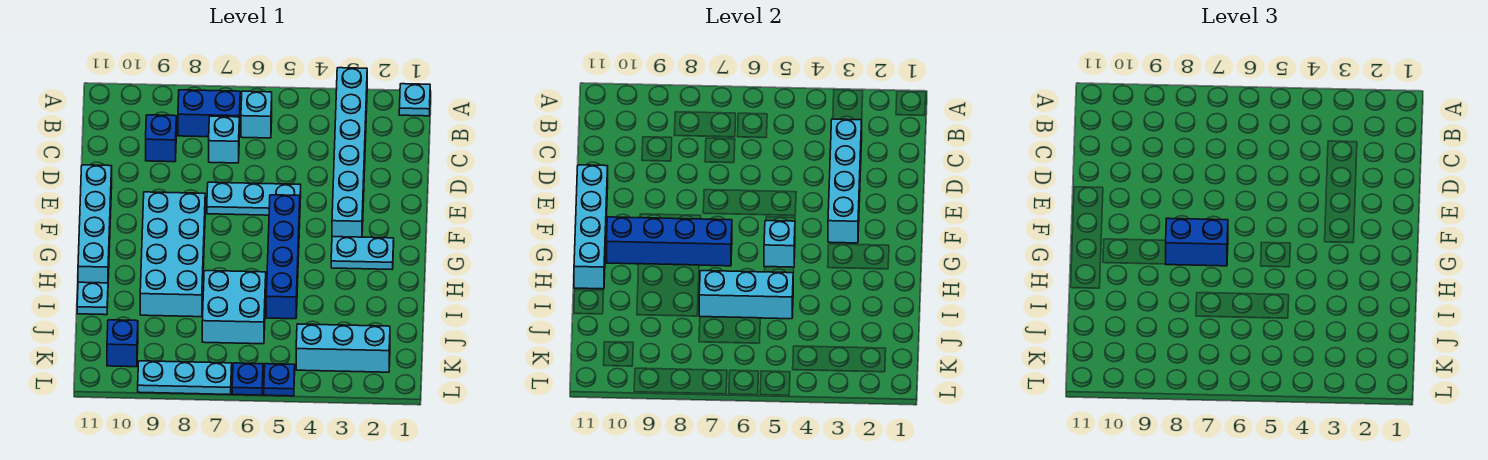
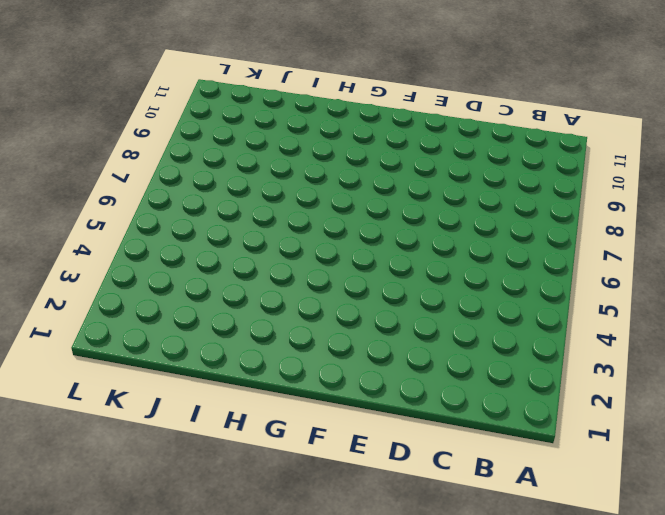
none -> cyan 1x1 plate [399,84,430,116]
none -> cyan 1x6 brick [332,68,367,237]
none -> cyan 1x1 brick [241,91,272,138]

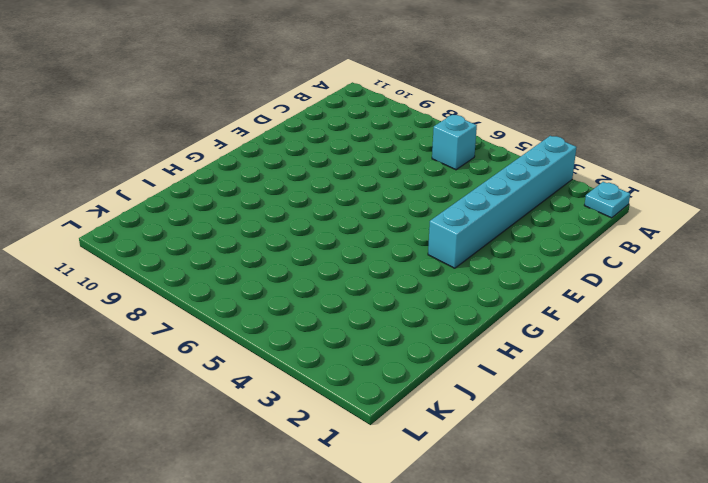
none -> blue 1x2 brick [178,90,240,137]
none -> cyan 1x1 brick [209,116,239,163]
none -> blue 1x1 brick [146,115,176,162]

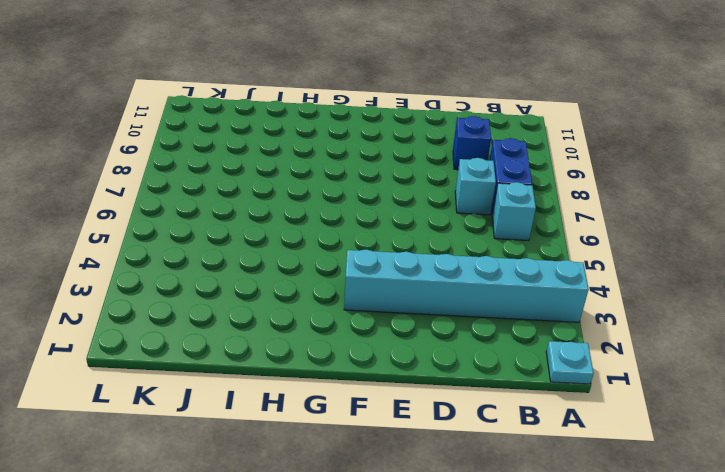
none -> cyan 1x3 plate [207,182,301,215]
none -> cyan 1x4 brick [78,165,112,283]
none -> blue 1x4 brick [266,195,300,319]

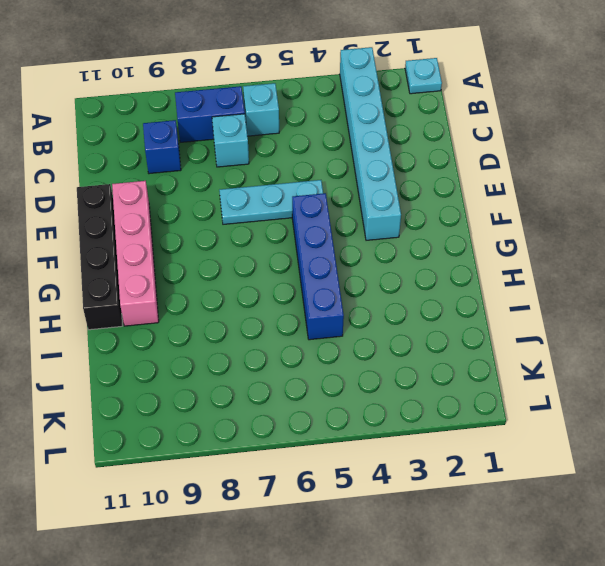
pink 1x4 brick [112,181,159,326] -> none
black 1x4 brick [77,184,123,330] -> cyan 1x4 brick [78,165,112,283]
none -> cyan 2x4 brick [140,192,205,317]
none -> cyan 1x2 plate [331,237,394,270]
none -> cyan 2x2 brick [202,271,266,344]

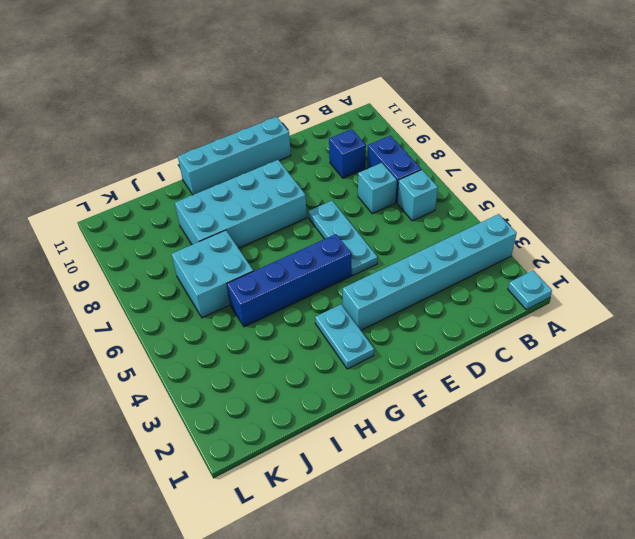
none -> cyan 1x1 plate [77,282,108,315]
none -> cyan 1x3 brick [296,324,390,372]
none -> blue 1x1 brick [107,320,138,367]

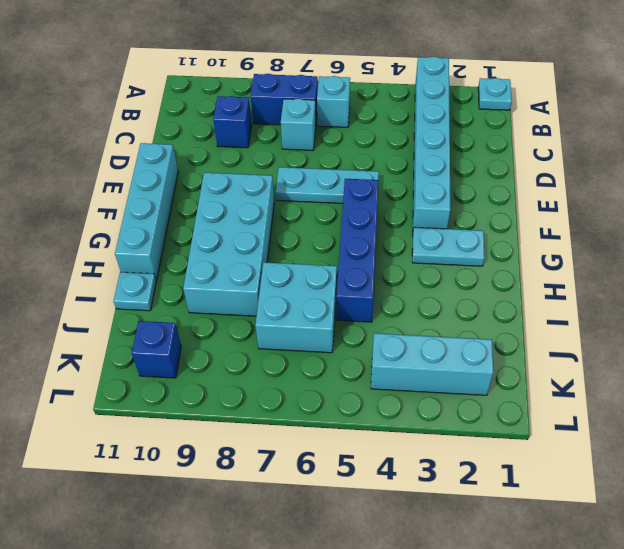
none -> blue 1x1 plate [264,364,295,396]
none -> blue 1x1 plate [232,363,263,395]
none -> cyan 1x3 plate [138,361,232,395]

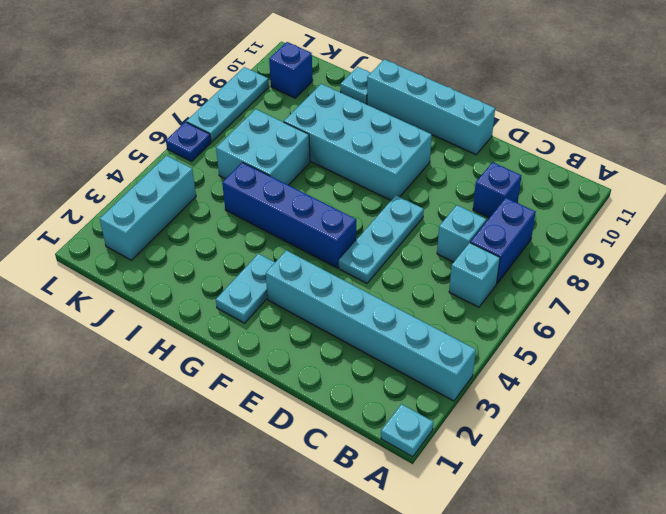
none -> blue 1x1 plate [264,364,295,396]
none -> cyan 1x4 brick [828,119,862,243]
none -> cyan 1x4 brick [574,165,608,289]

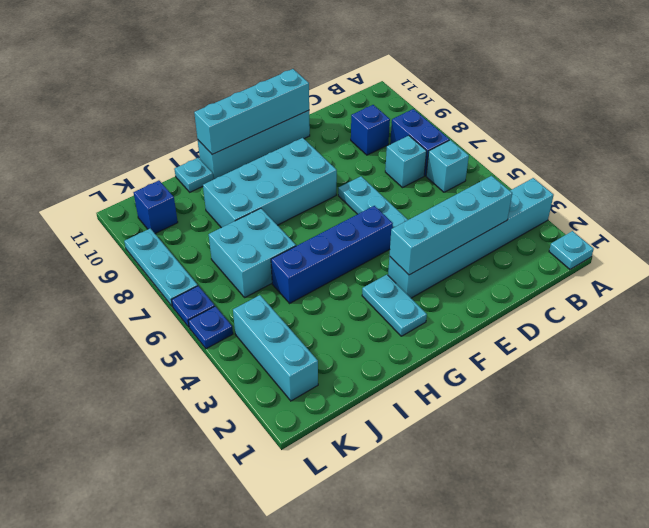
none -> cyan 1x1 brick [764,221,795,267]
none -> blue 1x4 brick [607,217,732,266]
none -> cyan 1x3 brick [699,271,793,319]

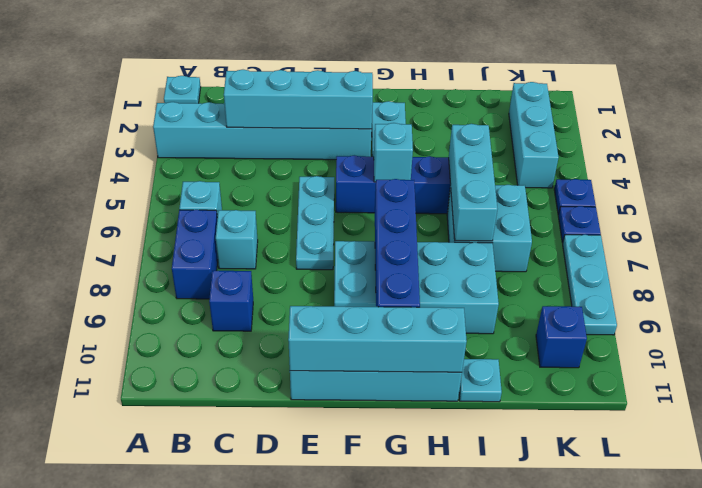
none -> blue 1x2 brick [1166,218,1228,266]

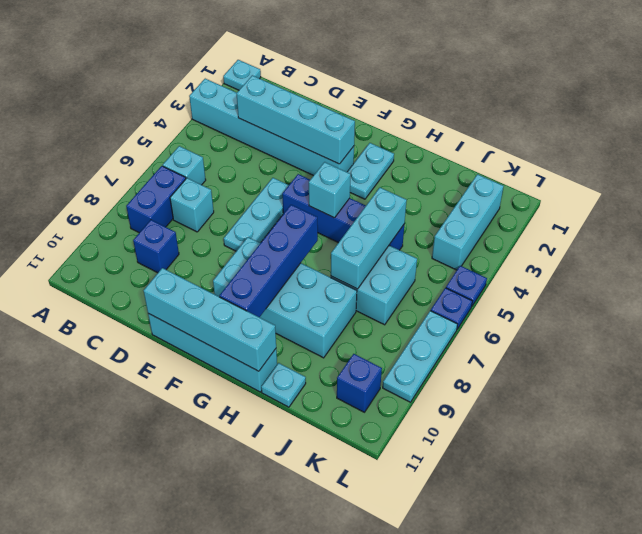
none -> blue 1x2 brick [1166,218,1228,266]

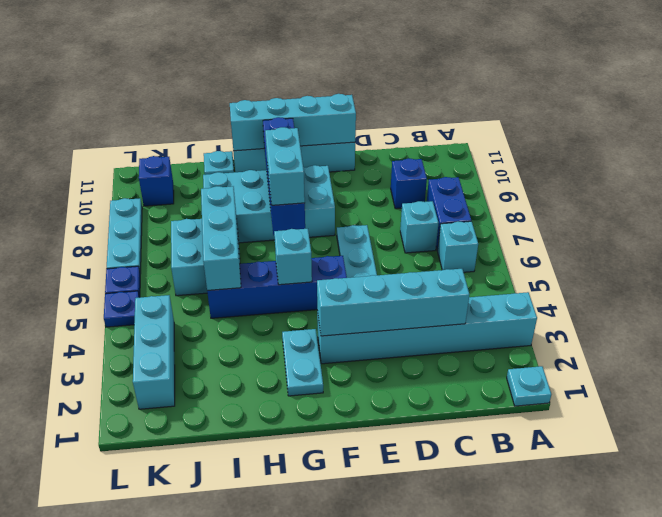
cyan 1x2 brick [265,127,305,205] -> blue 1x2 brick [1166,218,1228,266]

